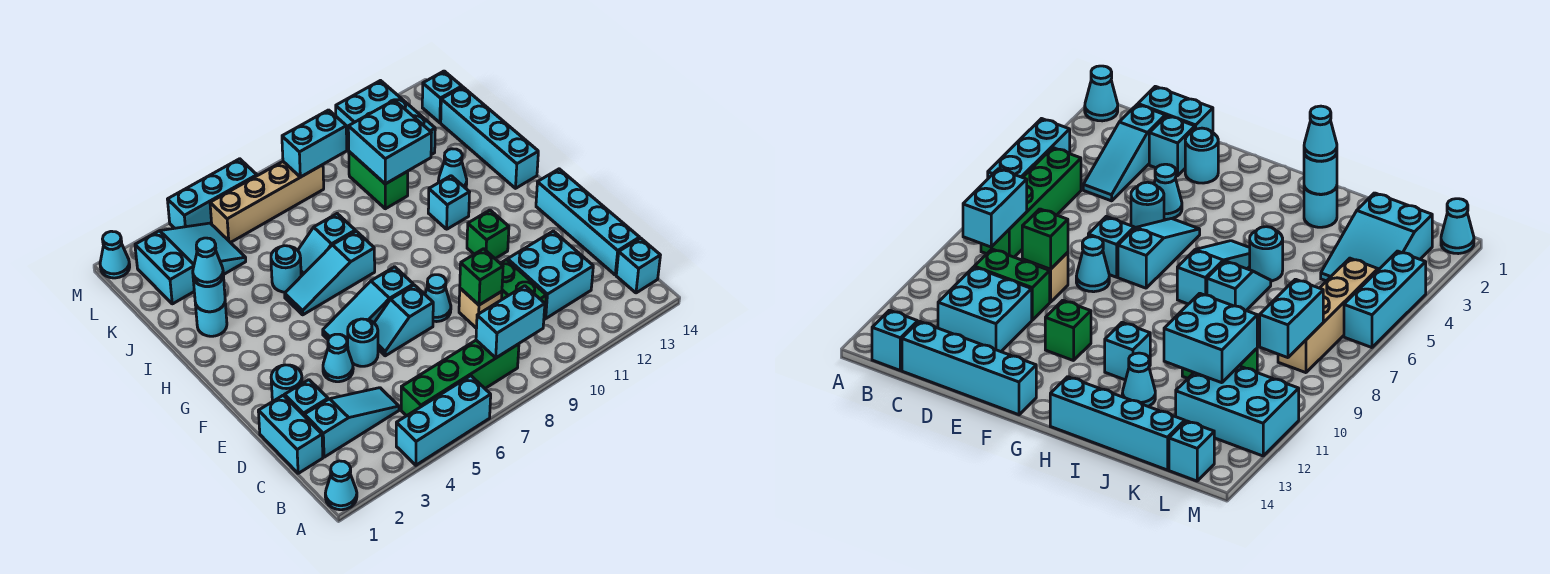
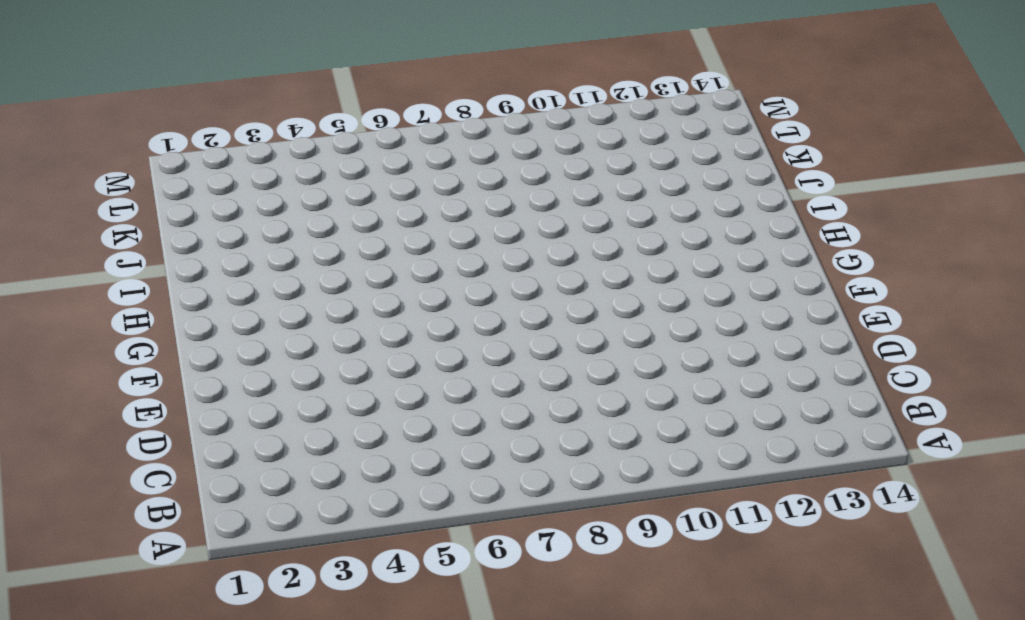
none -> cyan 1x1 cone [325,461,357,510]
none -> cyan 1x3 brick [396,376,491,465]
none -> green 1x4 brick [401,340,519,416]
none -> cyan 1x1 brick [616,238,660,293]

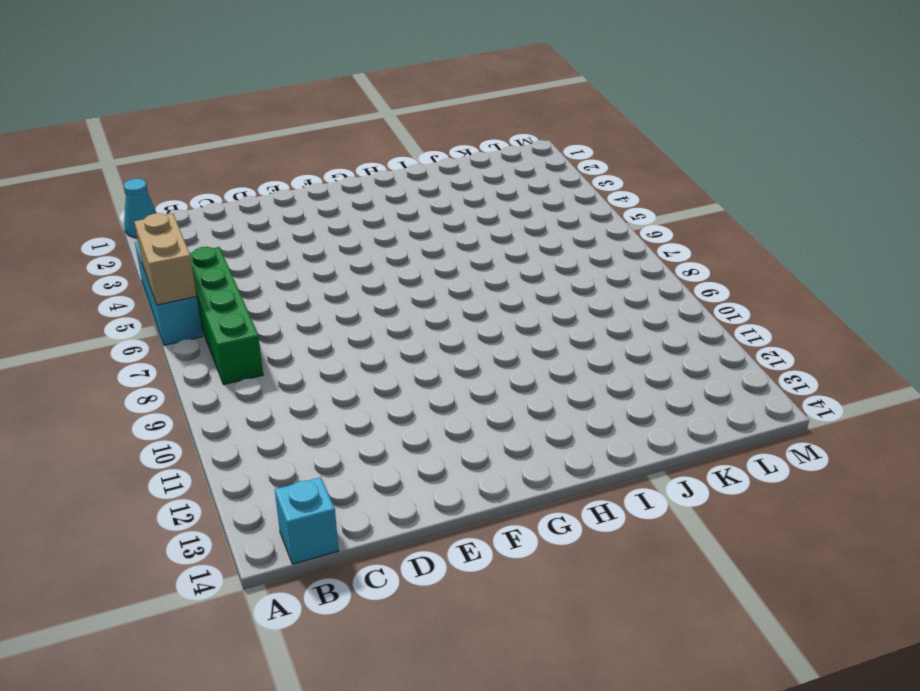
tan 1x2 brick [135,213,197,305] -> none
none -> cyan 1x2 brick [258,395,323,473]
none -> cyan 1x3 slope [304,388,399,457]
none -> green 1x2 brick [500,260,546,319]
none -> cyan 2x2 brick [508,231,593,318]

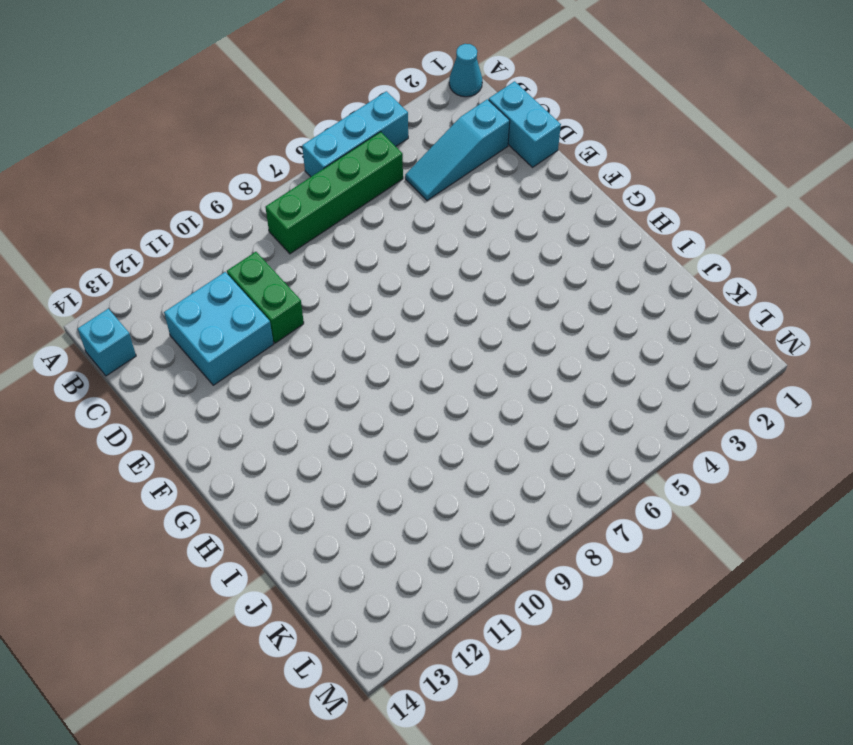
none -> cyan 1x4 brick [536,169,639,275]
none -> cyan 1x1 brick [285,380,328,415]
none -> tan 1x1 brick [459,288,502,328]
none -> cyan 1x1 round brick [271,365,302,402]

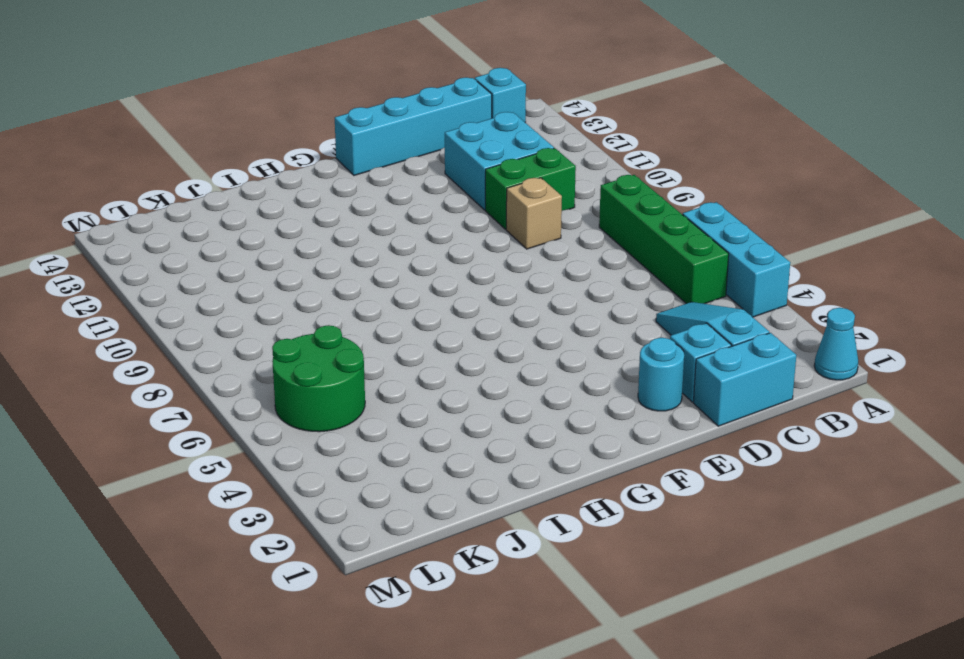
green 2x2 round brick [272,325,365,432] -> tan 1x4 brick [210,162,324,243]
none -> cyan 1x1 cone [323,334,353,382]
none -> cyan 1x1 round brick [348,319,378,366]
none -> cyan 1x2 slope [374,285,433,356]
none -> cyan 1x1 cone [425,275,451,322]

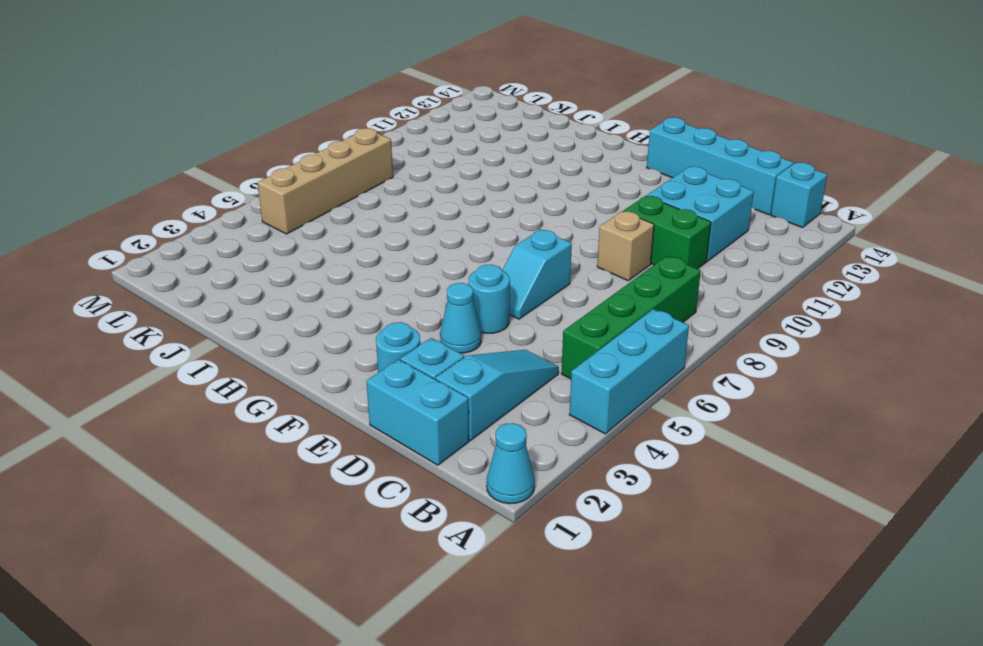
none -> cyan 1x1 cone [425,275,451,322]
none -> cyan 1x3 slope [323,267,413,348]
none -> green 1x1 brick [467,210,509,259]
none -> cyan 1x3 slope [285,231,375,315]

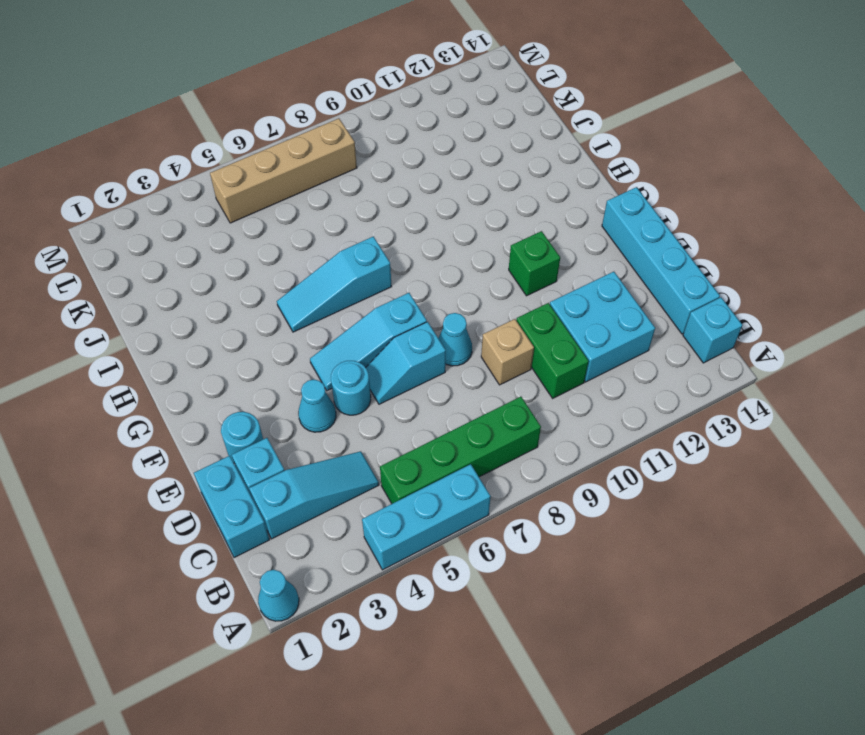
none -> cyan 1x1 brick [428,176,470,229]
none -> cyan 1x4 brick [441,87,538,188]
none -> cyan 1x1 round brick [195,303,227,336]
none -> cyan 1x1 round brick [271,246,301,292]

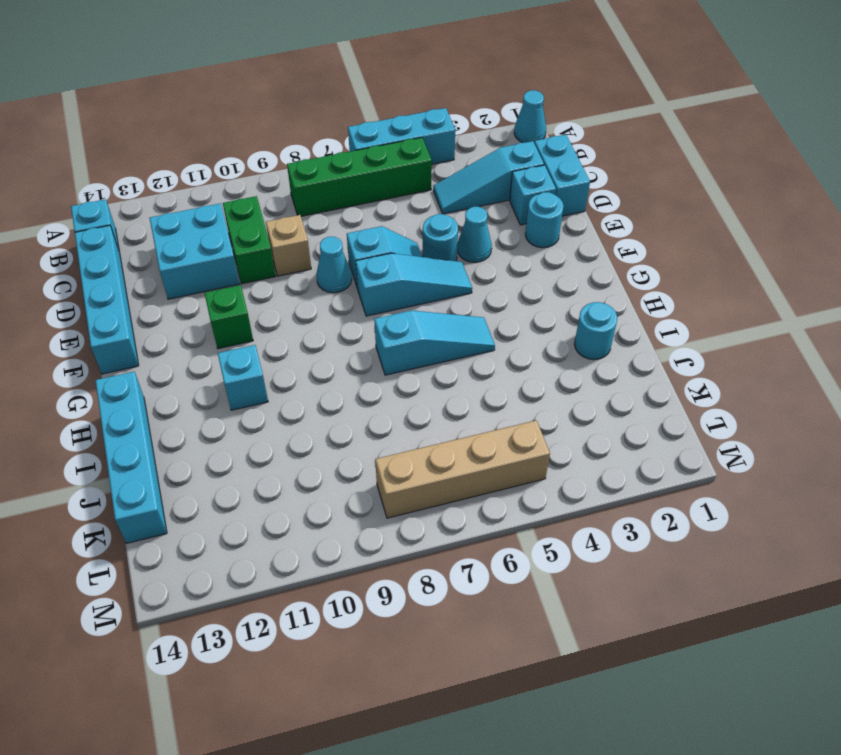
none -> cyan 1x1 round brick [271,246,301,292]
none -> cyan 1x2 slope [298,214,355,276]
none -> cyan 1x1 cone [438,149,467,188]
none -> green 1x2 brick [349,152,408,209]

